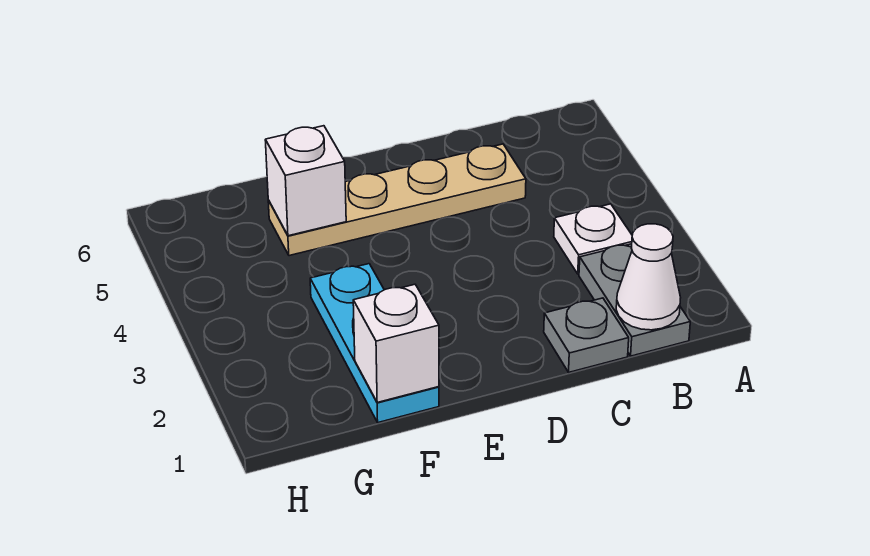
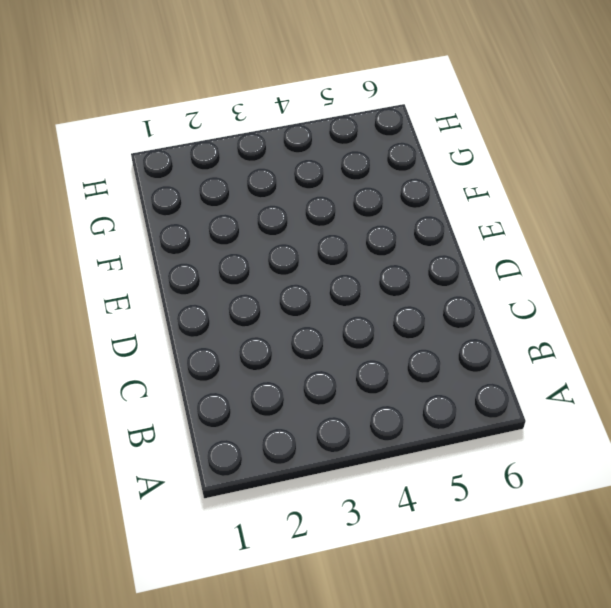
none -> grey 1x2 plate [579,244,690,356]
none -> white 1x1 plate [554,204,632,274]

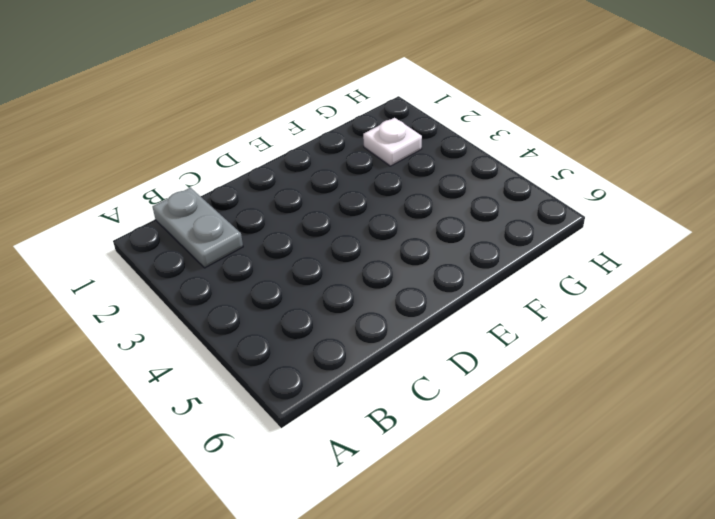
white 1x1 plate [363,118,422,166] -> white 1x1 plate moved to [554,204,632,274]
none -> grey 1x1 plate [544,298,629,372]
none -> tan 1x4 plate [268,144,526,256]

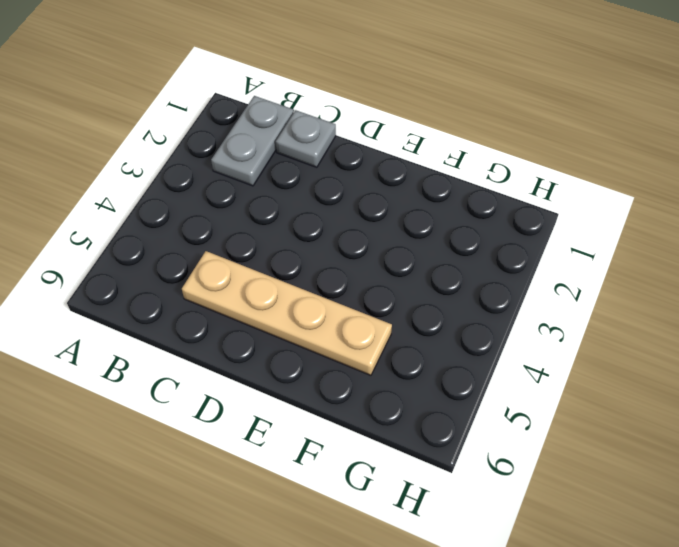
none -> white 1x1 plate [554,204,632,274]
none -> cyan 1x3 plate [310,264,439,423]

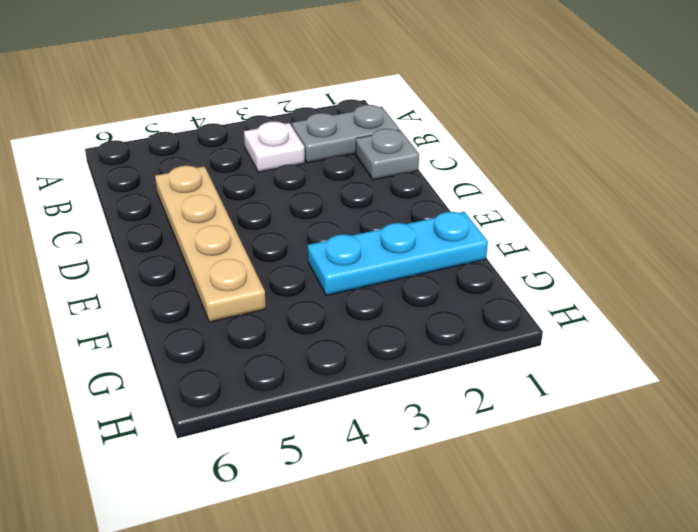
none -> white 1x1 cone [616,224,681,330]
none -> white 1x1 brick [353,284,439,402]

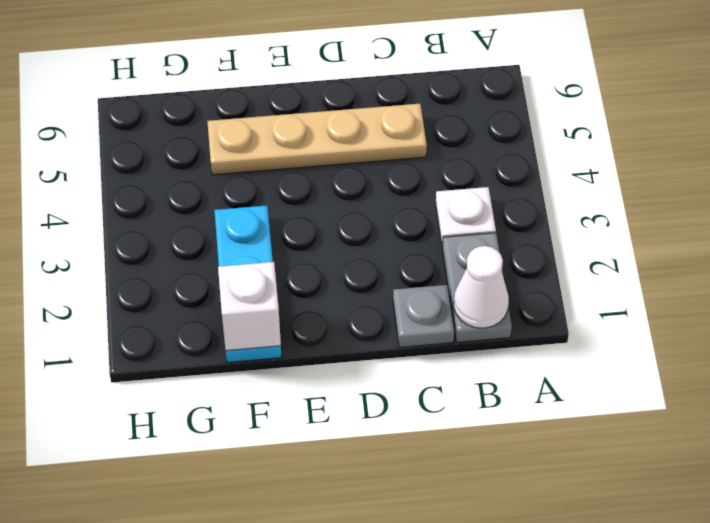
none -> white 1x1 brick [265,126,346,236]

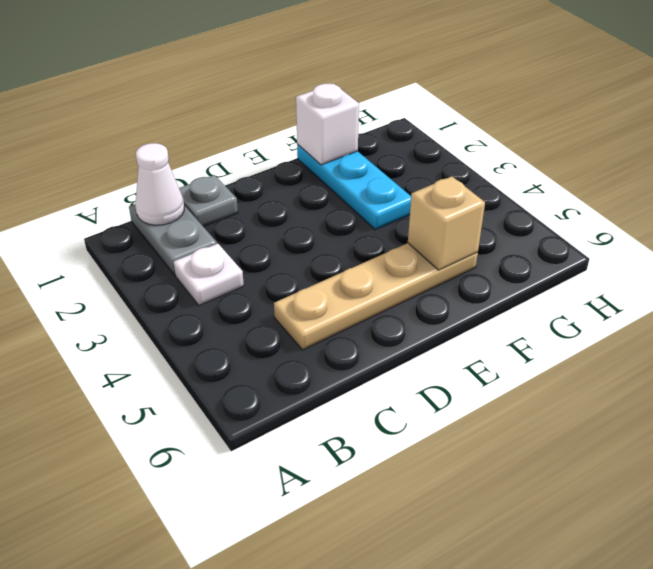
tan 1x1 brick [408,176,485,270] -> white 1x1 brick [265,126,346,236]

